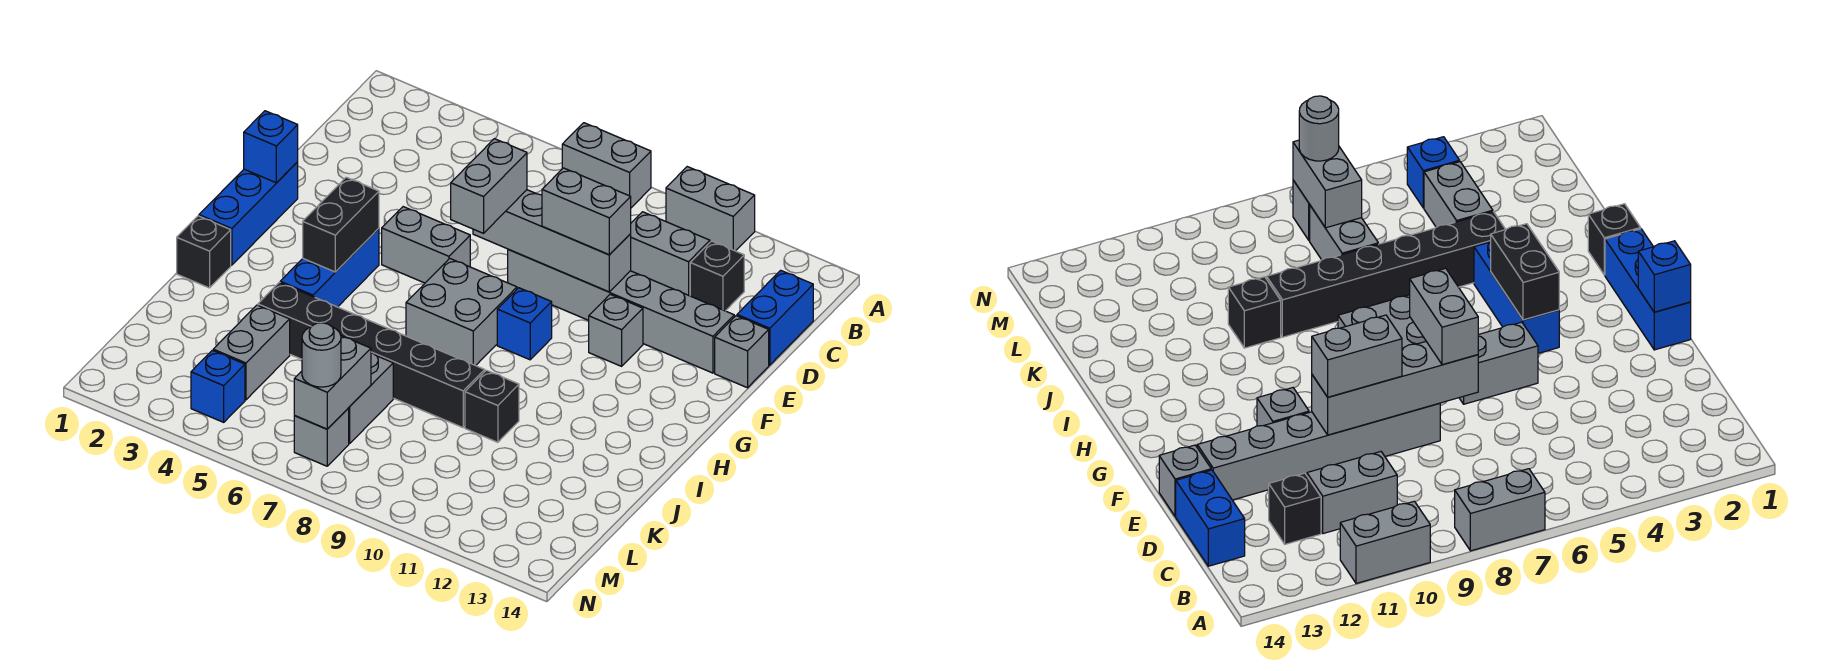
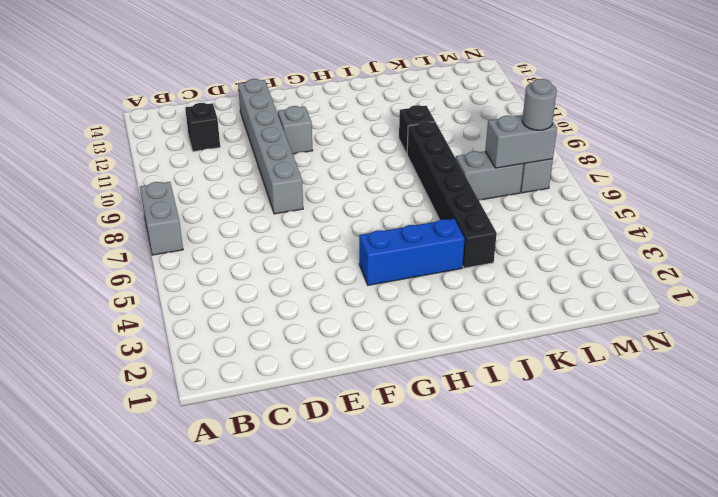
none -> grey 1x2 brick [666,167,755,251]
none -> grey 1x2 brick [631,212,710,296]
none -> blue 1x2 brick [737,270,813,365]

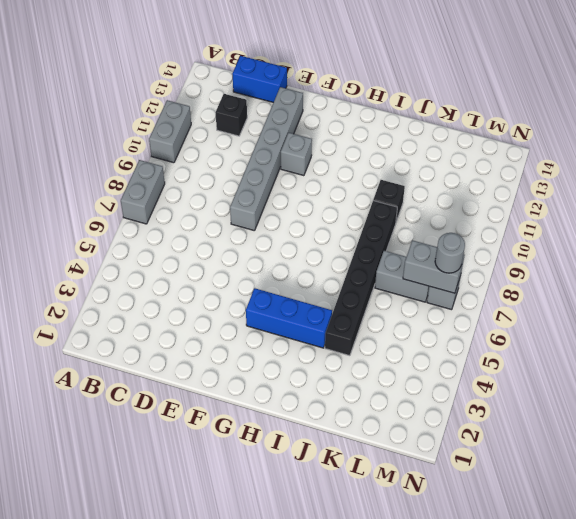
none -> grey 1x2 brick [631,212,710,296]
none -> grey 1x1 brick [715,316,769,388]
none -> blue 1x3 brick [199,162,298,265]

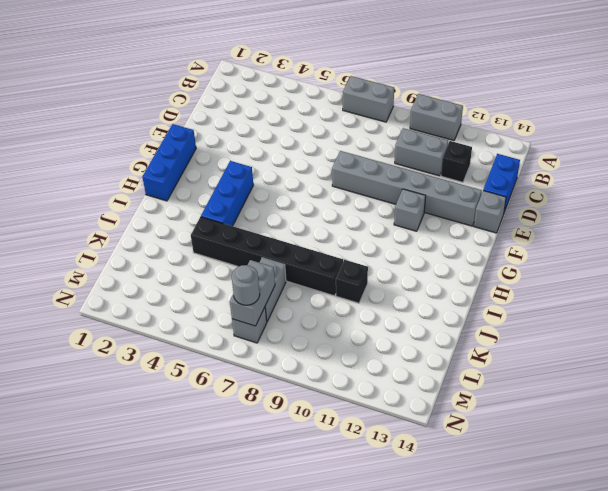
none -> grey 1x2 brick [382,207,470,283]
none -> grey 2x2 brick [406,258,517,366]
none -> blue 1x1 brick [497,288,552,360]

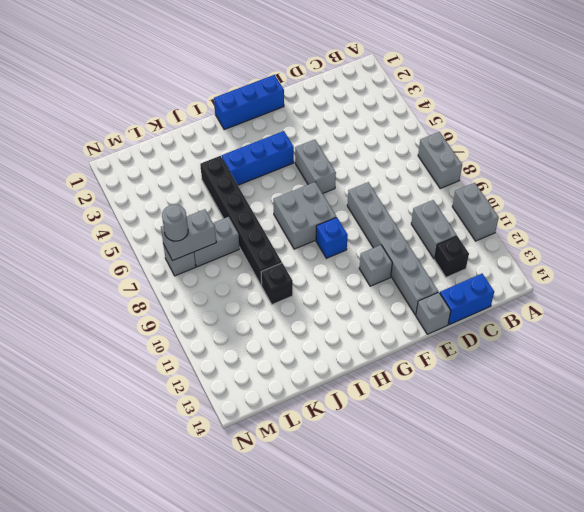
none -> black 1x1 brick [177,216,231,288]
none -> grey 1x2 brick [213,305,290,400]
none -> blue 1x1 brick [191,350,245,422]

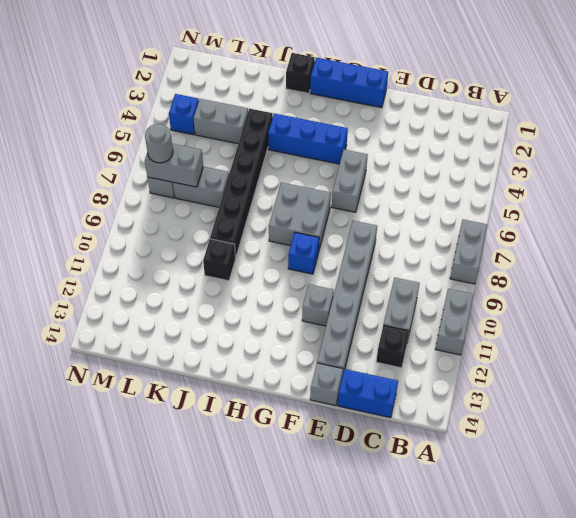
none -> grey 1x4 brick [473,190,631,292]
none -> blue 1x1 brick [244,111,298,183]
none -> black 1x2 brick [303,177,379,272]

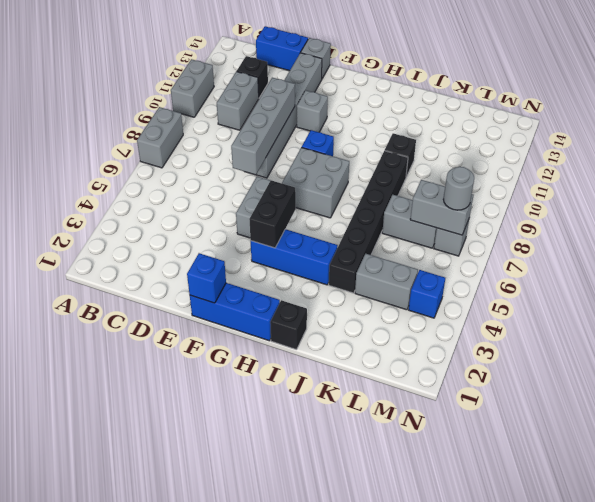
black 1x2 brick [249,180,296,248] -> black 1x2 brick turned to [303,177,379,272]
none -> grey 1x2 brick [451,139,527,233]
none -> grey 1x2 brick [542,168,631,255]

